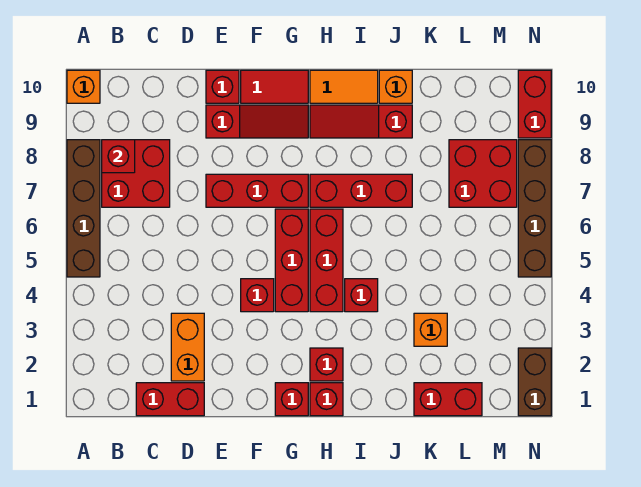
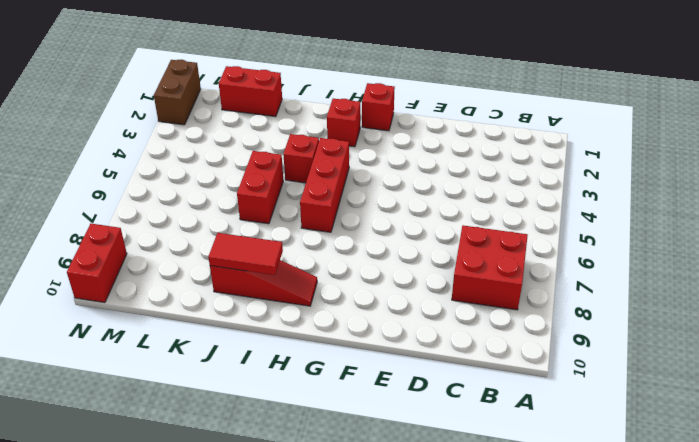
red 1x2 tile [208,233,283,275] -> red 1x2 tile moved to [241,70,308,103]
red 1x2 brick [237,151,283,224] -> red 1x2 brick turned to [136,383,204,416]
none -> brown 1x4 brick [67,140,100,277]
none -> orange 1x1 brick [67,70,100,103]
none -> orange 1x2 brick [171,313,204,381]

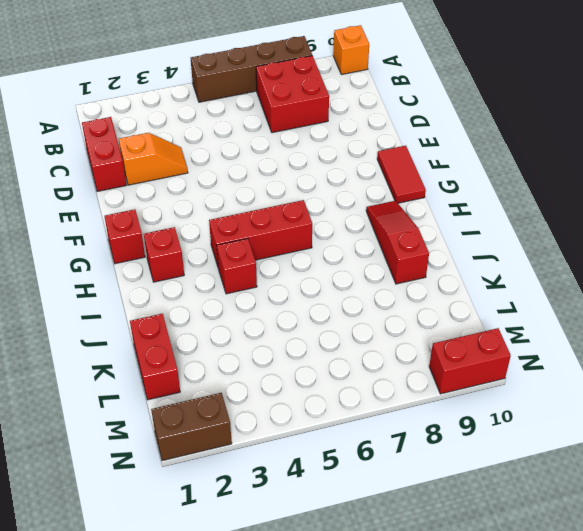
orange 1x2 slope [119,133,188,185] -> orange 1x2 brick [171,313,204,381]
none -> red 1x3 brick [206,174,308,207]
none -> red 1x3 slope [206,105,308,138]
none -> red 1x1 brick [206,70,239,103]

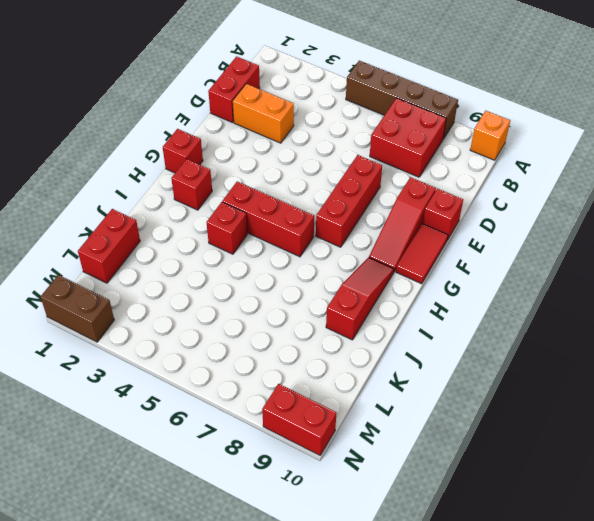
none -> red 1x1 brick [241,279,274,312]
none -> red 1x3 brick [275,209,308,312]
none -> red 1x1 brick [310,383,343,416]

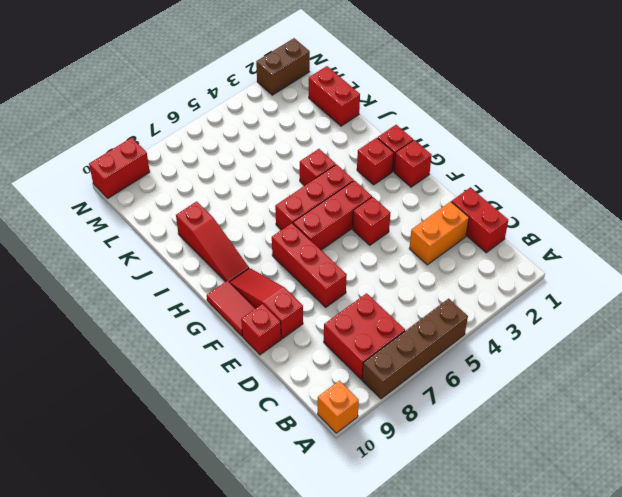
none -> red 1x3 brick [310,174,412,207]
none -> orange 1x2 tile [310,70,378,103]
none -> orange 1x1 brick [379,70,412,103]

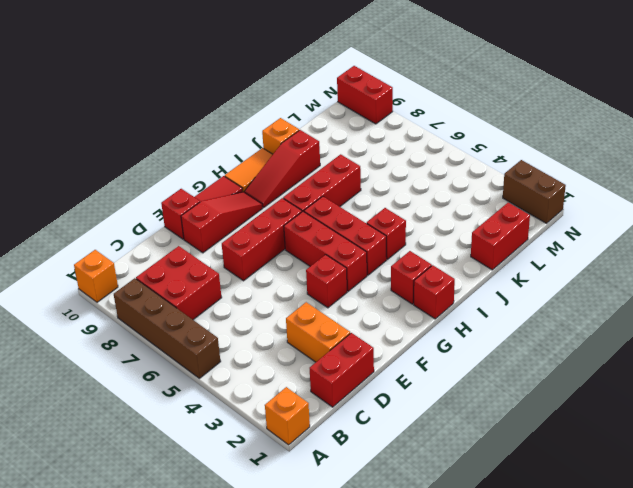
orange 1x1 brick [265,387,310,445] -> orange 1x1 brick moved to [414,313,447,346]
none -> red 1x1 brick [275,383,308,416]
none -> red 2x2 brick [449,140,517,207]
none -> brown 1x4 brick [518,140,551,277]

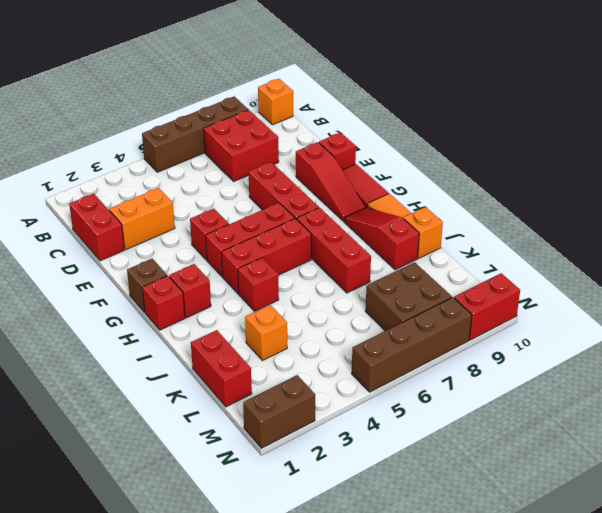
brown 1x1 brick [127,259,167,312] -> red 1x1 brick [275,383,308,416]
brown 2x2 brick [365,262,452,331] -> red 2x2 brick [449,140,517,207]
none -> red 1x1 brick [102,140,135,173]

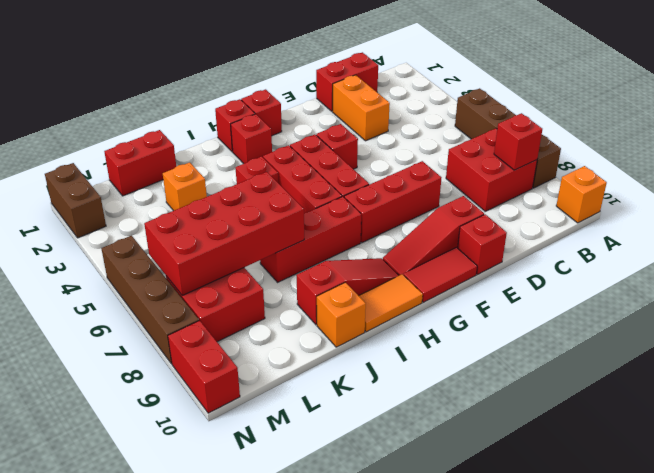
red 2x4 brick [144,172,304,296] -> none

